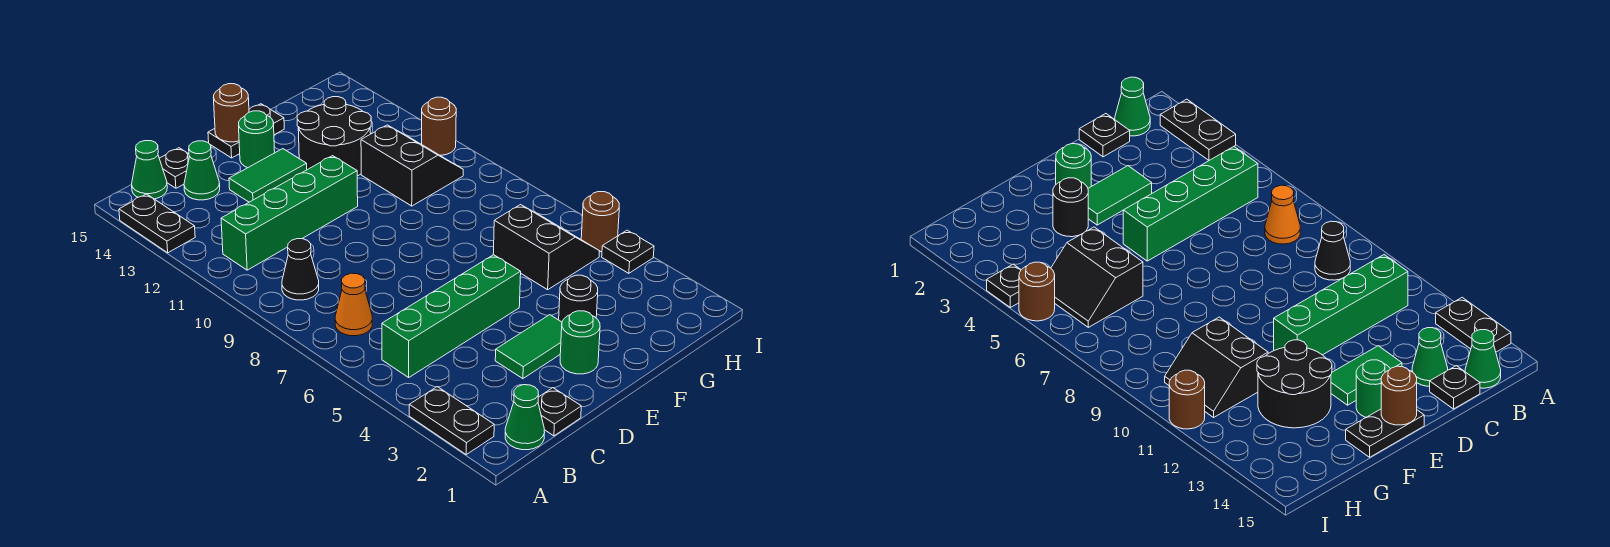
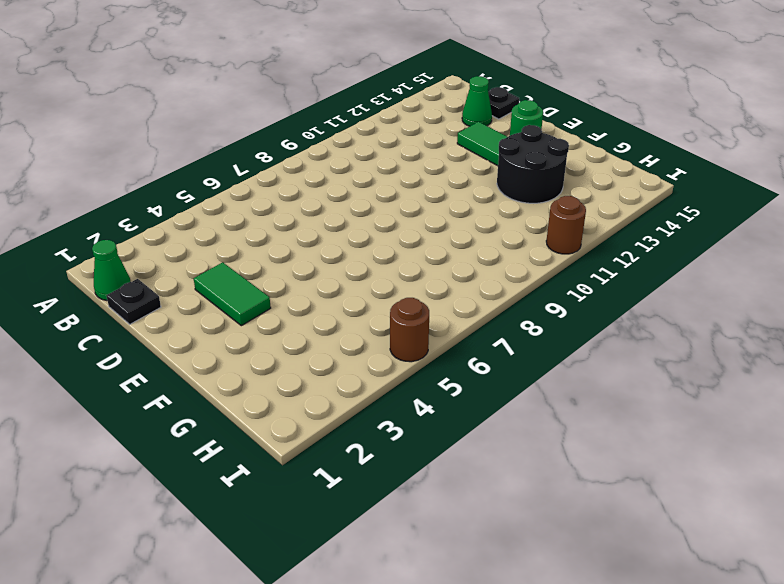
none -> black 1x2 plate [409,387,494,454]
none -> black 1x2 plate [119,194,195,253]
none -> green 1x4 brick [382,255,521,377]

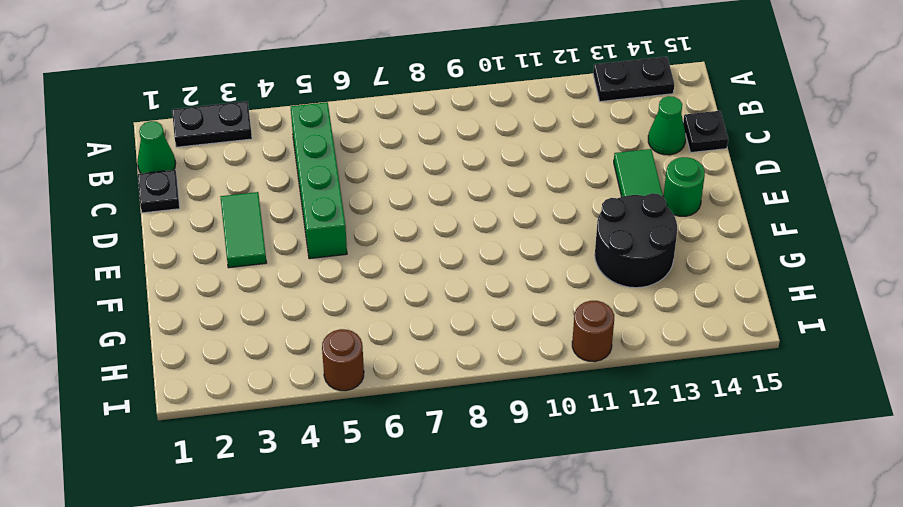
none -> orange 1x1 cone [335,273,372,336]
none -> black 1x1 cone [282,239,319,300]
none -> green 1x4 brick [221,156,358,270]

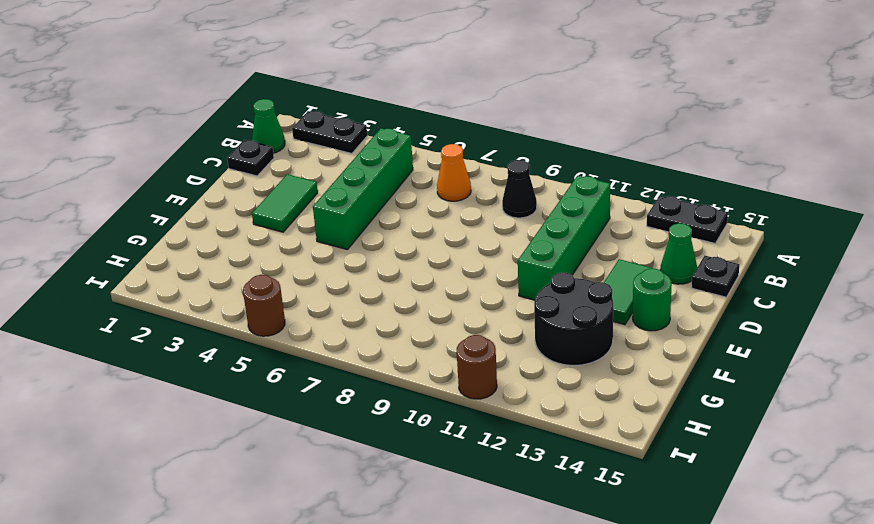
none -> green 1x1 cone [132,141,167,199]
none -> green 1x1 round brick [560,311,600,374]
none -> black 1x2 plate [208,104,284,158]

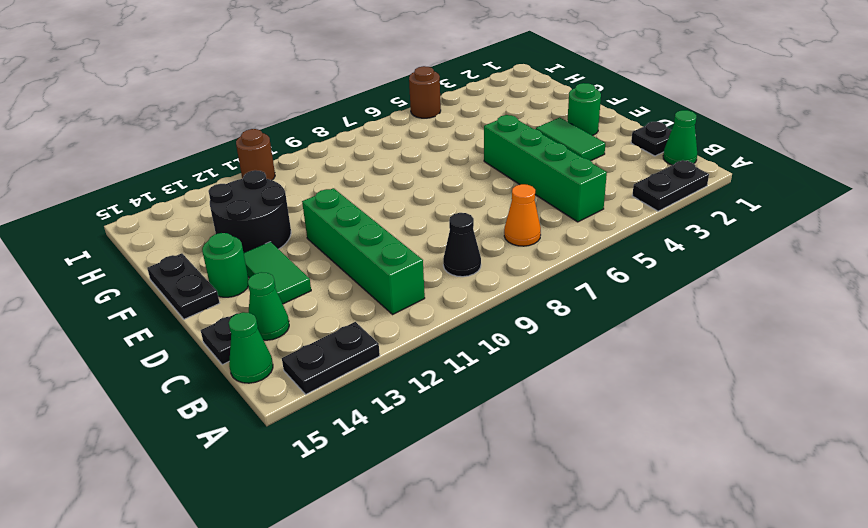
none -> black 1x1 round brick [559,275,598,322]
none -> black 2x2 slope [493,205,599,290]
none -> black 2x2 slope [361,125,463,206]

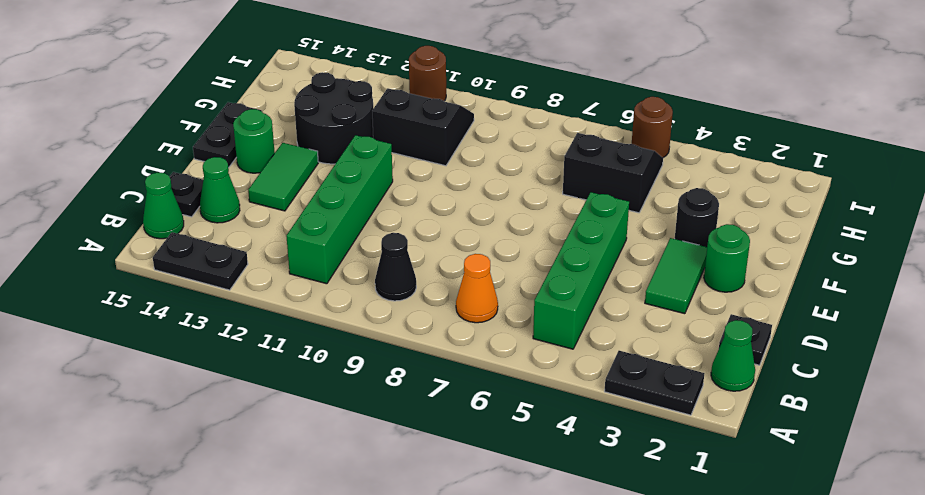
none -> black 1x1 plate [602,230,654,273]
none -> brown 1x1 round brick [213,84,249,142]

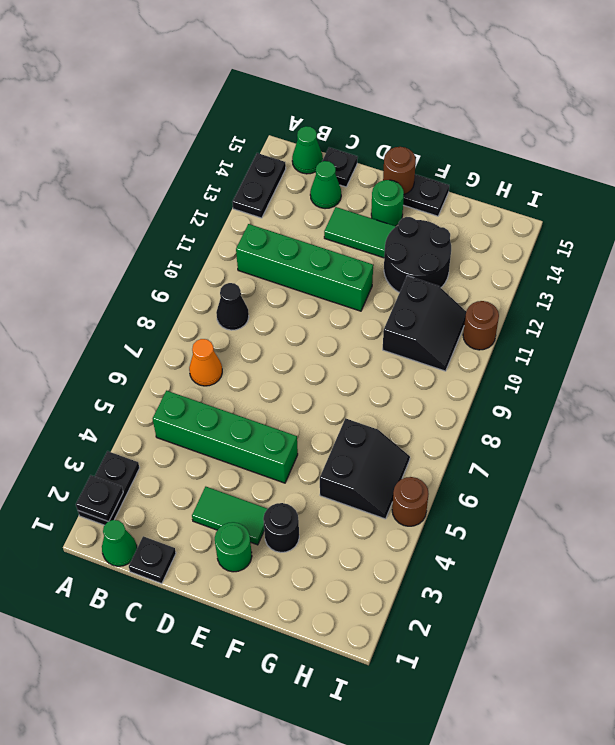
black 1x1 plate [76,475,123,522] -> black 1x1 plate moved to [602,230,654,273]

